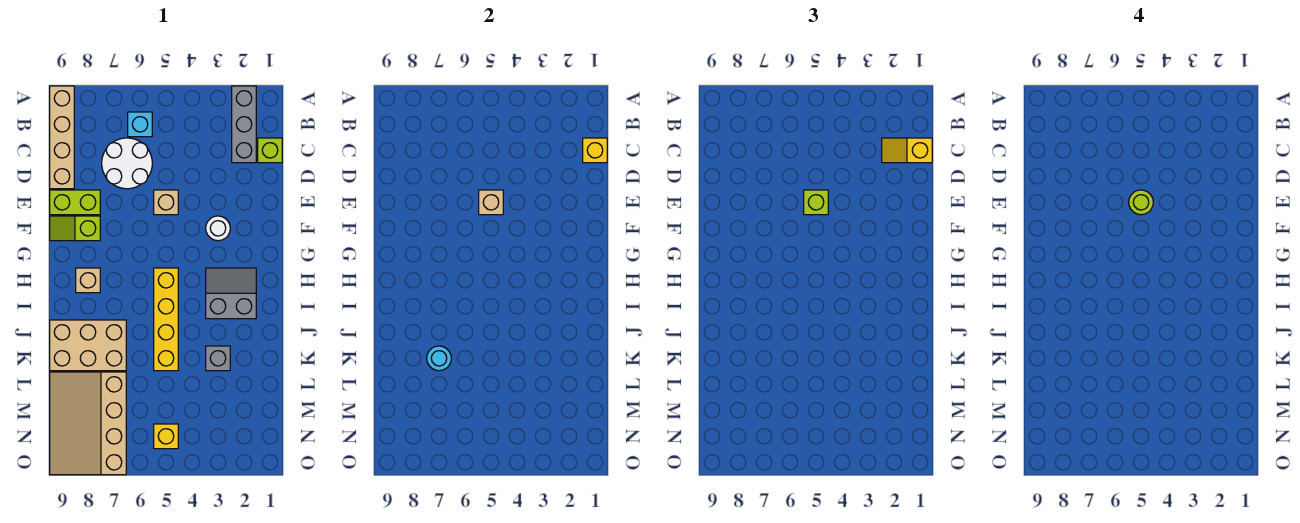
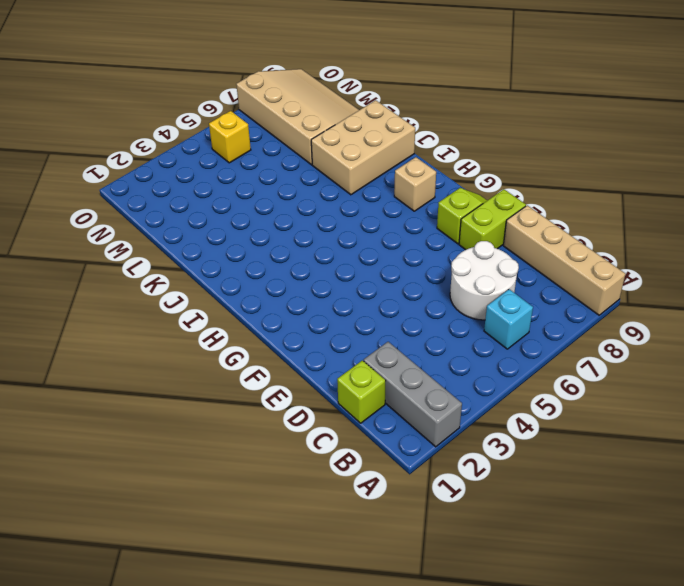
none -> tan 1x1 brick [154,190,178,215]
none -> white 1x1 round brick [206,216,230,241]
none -> grey 2x2 slope [206,268,256,319]

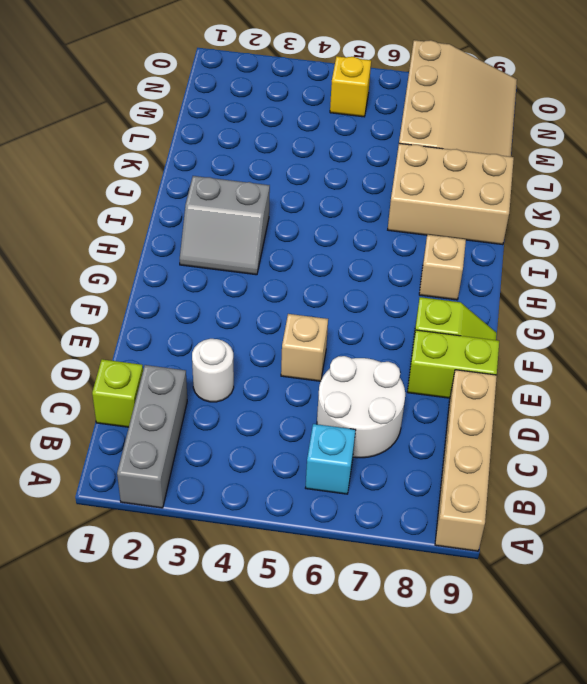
white 1x1 round brick [192,339,234,402] -> white 1x1 round brick moved to [206,216,230,241]
none -> yellow 1x4 brick [154,268,178,371]
none -> grey 1x1 brick [206,346,230,371]
none -> yellow 1x1 brick [583,138,607,163]

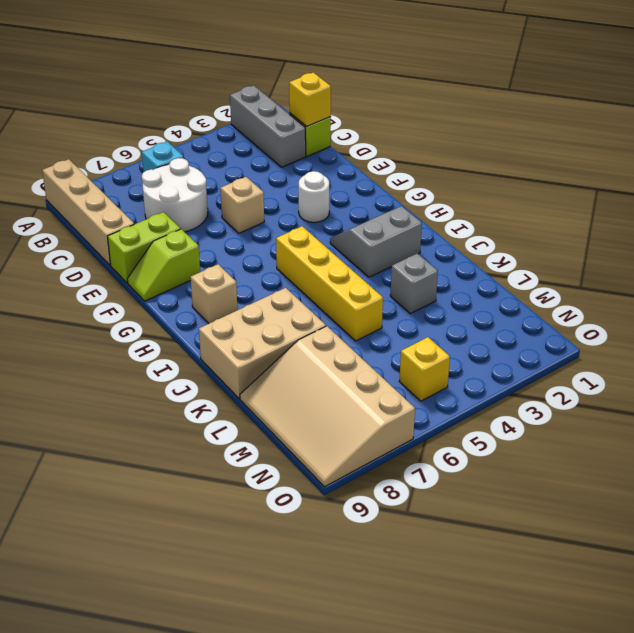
none -> tan 1x1 brick [479,190,503,215]
none -> cyan 1x1 round brick [427,346,451,371]
none -> yellow 1x2 slope [882,138,932,163]

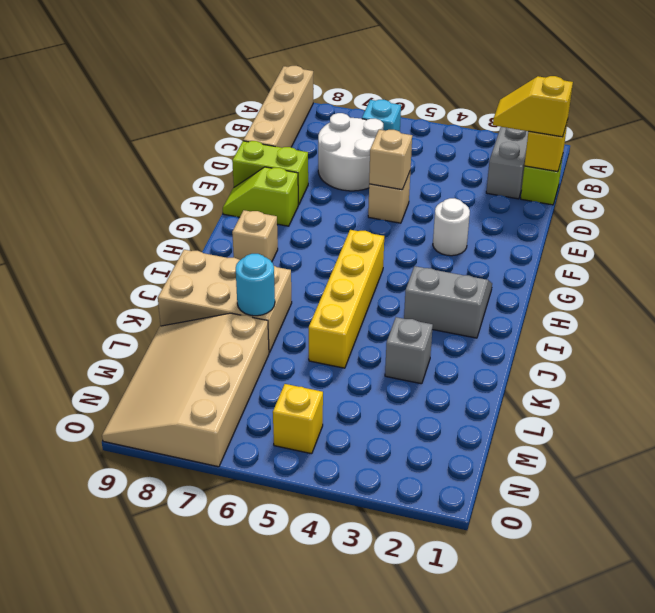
none -> lime 1x1 brick [804,190,828,215]
none -> lime 1x1 round brick [1129,190,1153,215]

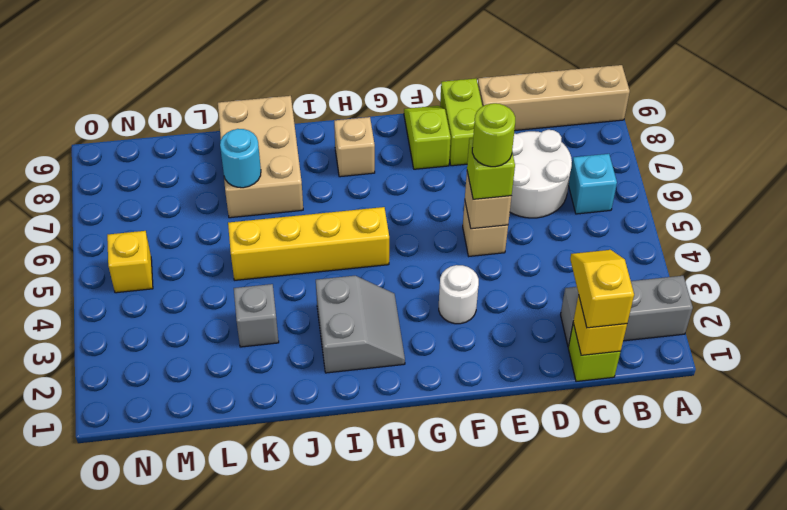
none -> tan 3x4 slope [50,372,126,475]

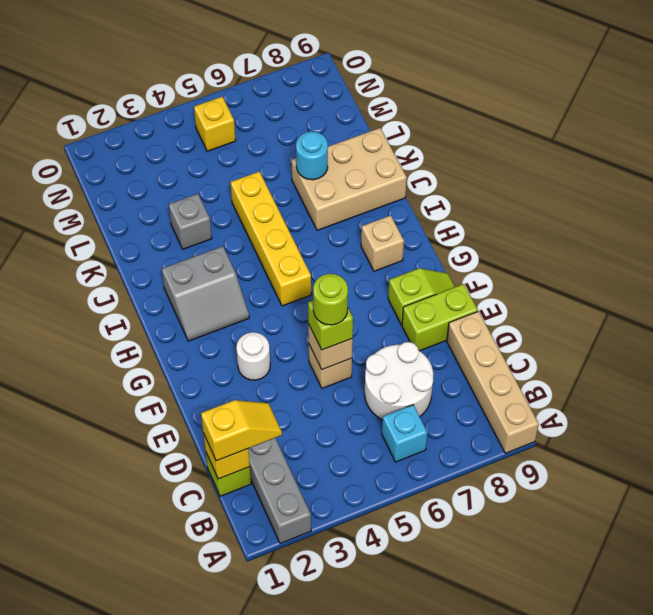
none -> tan 3x4 slope [50,372,126,475]

